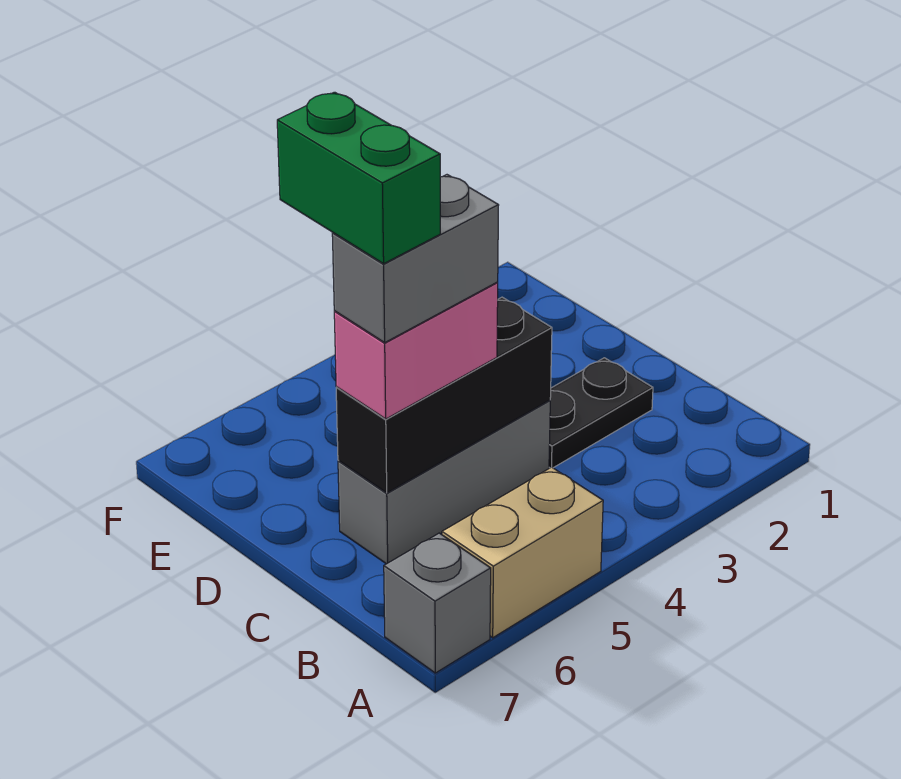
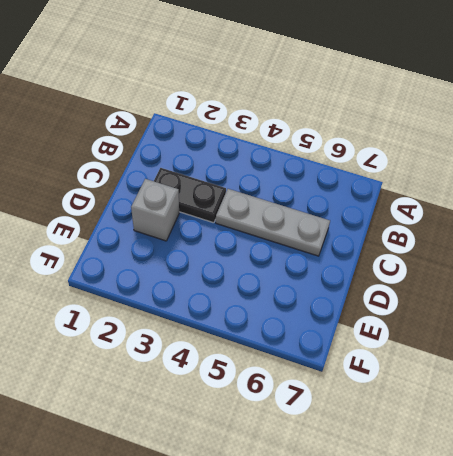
grey 1x3 plate [216,189,330,256] -> grey 1x3 brick [338,400,550,564]
grey 1x1 brick [131,179,179,241] -> grey 1x1 brick moved to [384,533,491,673]
none -> tan 1x2 brick [442,467,603,638]
none -> black 1x3 brick [336,297,552,493]

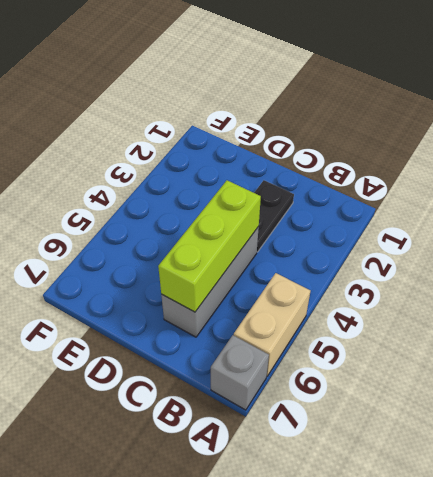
lime 1x3 brick [158,180,261,312] -> black 1x3 brick [336,297,552,493]
none -> pink 1x2 brick [334,283,498,419]
none -> grey 1x2 brick [332,175,499,343]

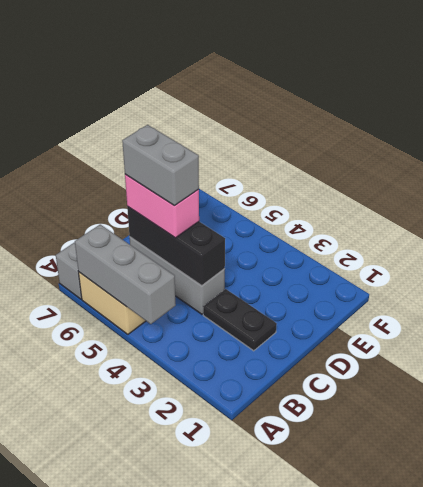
grey 1x3 brick [75,225,176,324] -> none
none -> green 1x2 brick [277,92,440,264]

